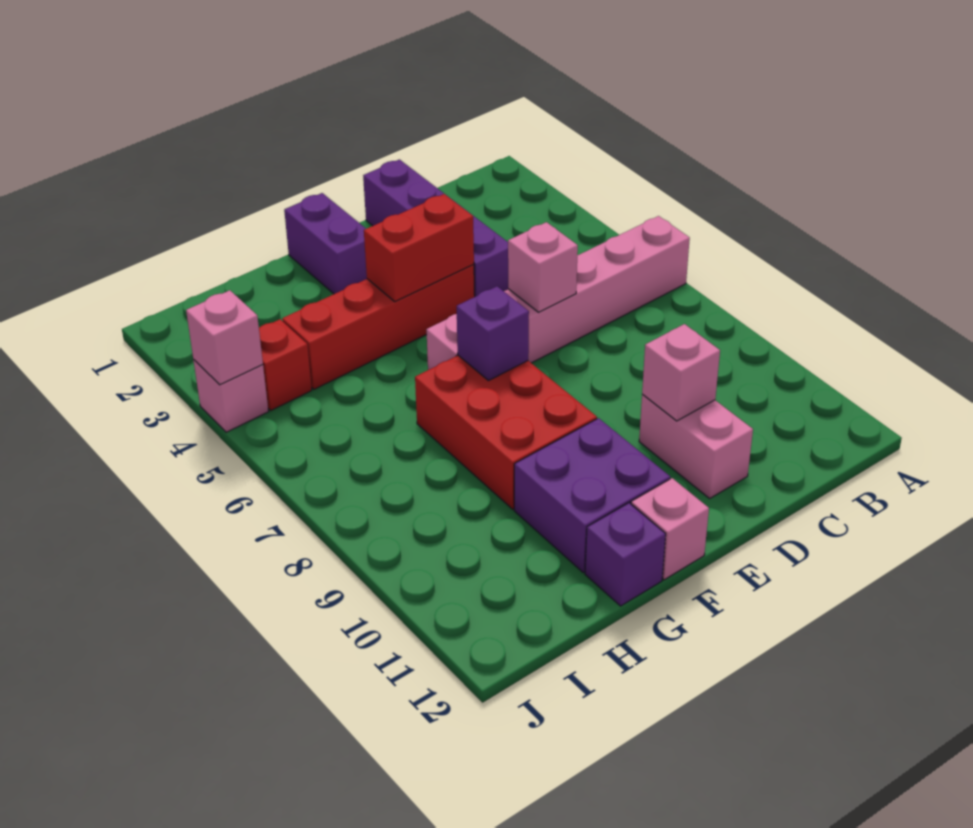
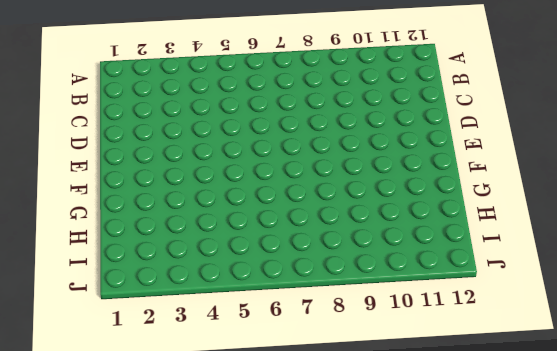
none -> pink 1x6 brick [426,216,690,370]
none -> purple 1x4 brick [363,159,508,297]
none -> pink 1x2 brick [639,394,753,498]

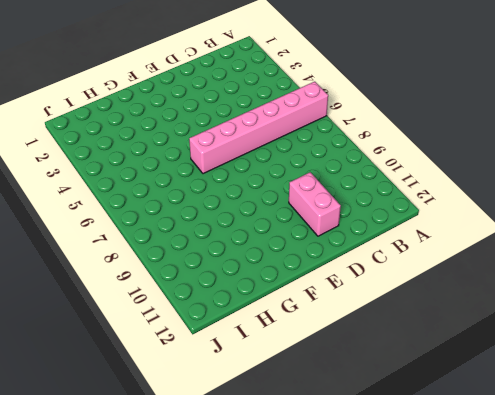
none -> purple 1x4 brick [363,159,508,297]
none -> red 1x4 brick [282,265,475,389]
none -> purple 1x2 brick [284,193,367,294]

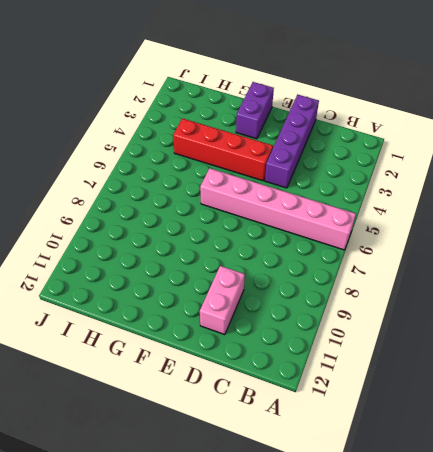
none -> red 2x3 brick [415,355,597,509]
none -> purple 2x2 brick [514,418,670,573]
none -> pink 1x1 brick [631,478,709,580]

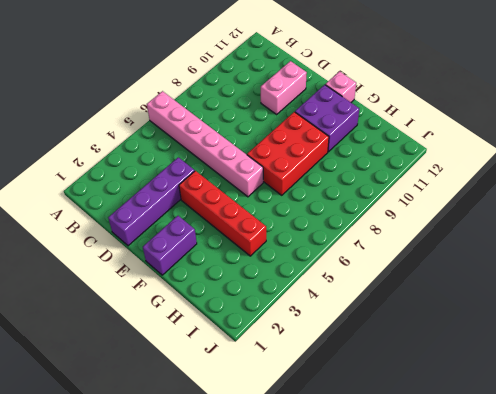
none -> purple 1x1 brick [585,503,666,606]
none -> red 1x1 brick [259,319,312,410]
none -> pink 1x1 brick [194,360,268,432]

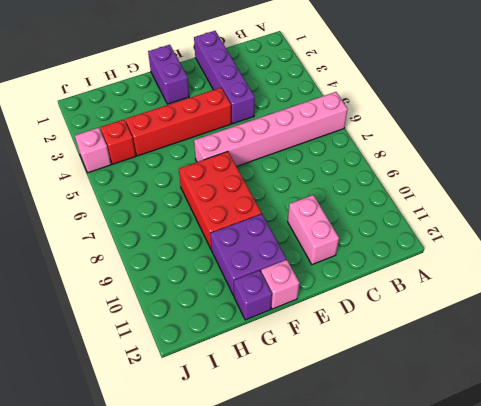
none -> pink 1x1 brick [508,222,578,312]
none -> pink 1x1 brick [642,324,720,421]
none -> red 1x2 brick [364,194,474,302]

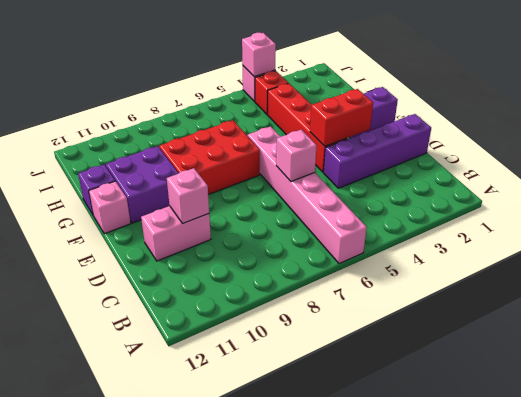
red 1x2 brick [310,89,373,146] -> red 1x2 brick turned to [364,194,474,302]
none -> purple 1x1 brick [457,286,529,381]

